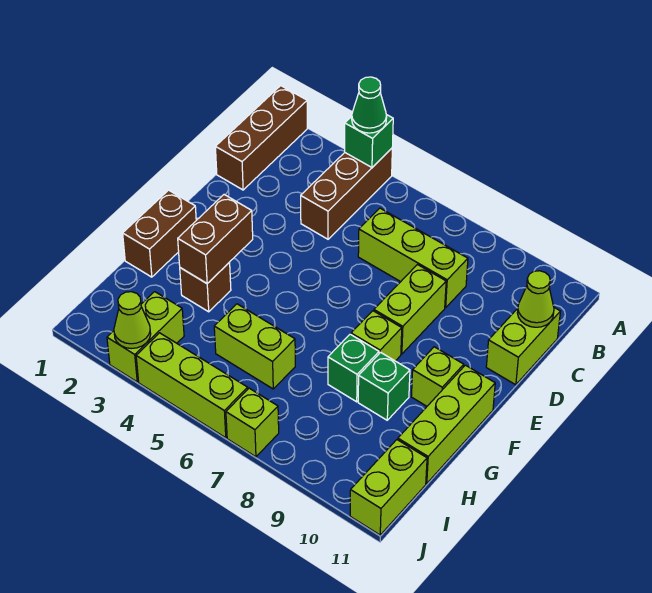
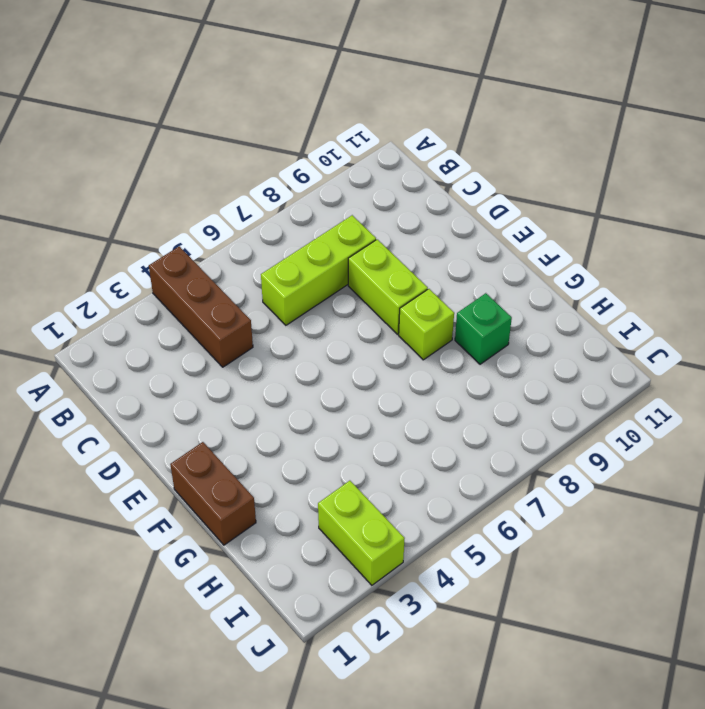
none -> brown 1x3 brick [215,86,307,190]
none -> lime 1x2 brick [486,308,560,385]
none -> lime 1x1 brick [411,347,464,406]

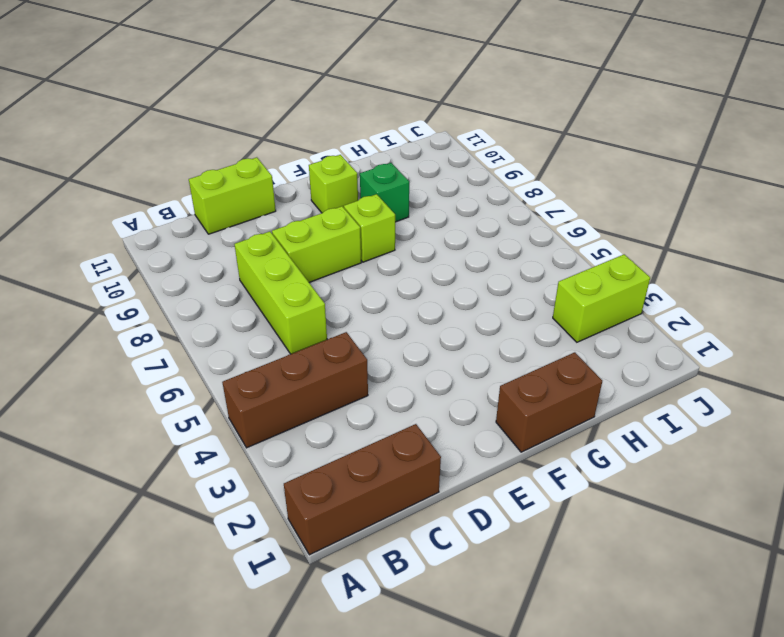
none -> lime 1x3 brick [398,365,495,484]
none -> brown 1x1 brick [180,263,231,312]
none -> green 1x1 brick [328,334,379,402]

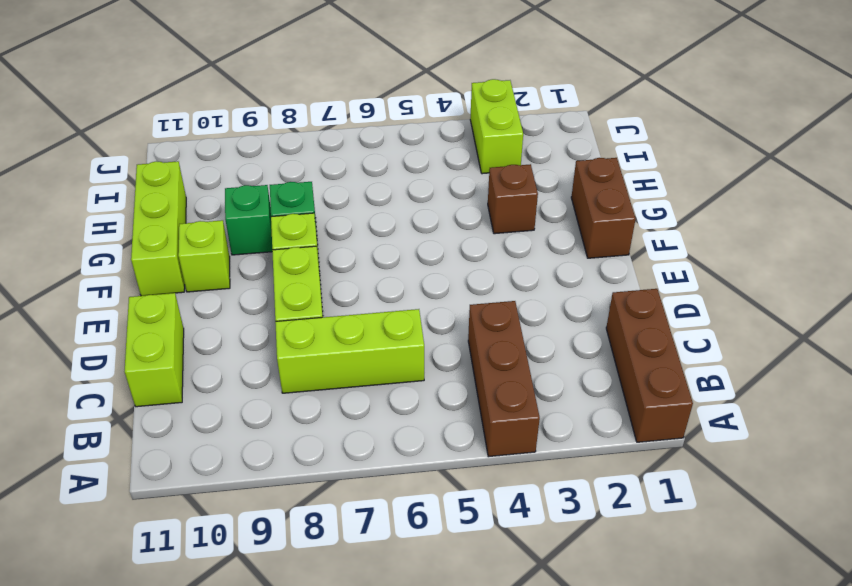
none -> lime 1x2 brick [214,304,295,389]
none -> lime 1x2 brick [350,440,427,535]
none -> lime 1x3 brick [136,333,248,438]

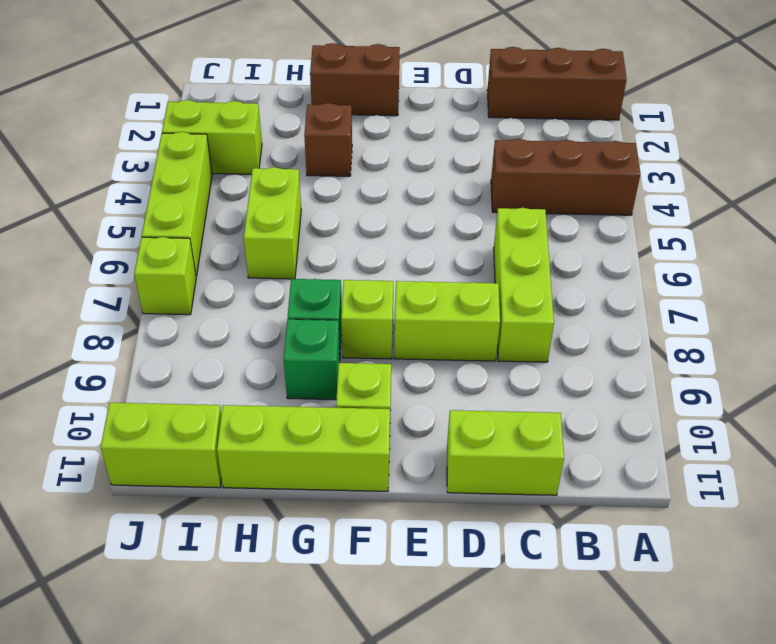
none -> green 1x1 brick [345,115,393,167]
none -> lime 1x1 cone [517,271,554,327]
none -> brown 1x2 brick [178,195,253,284]

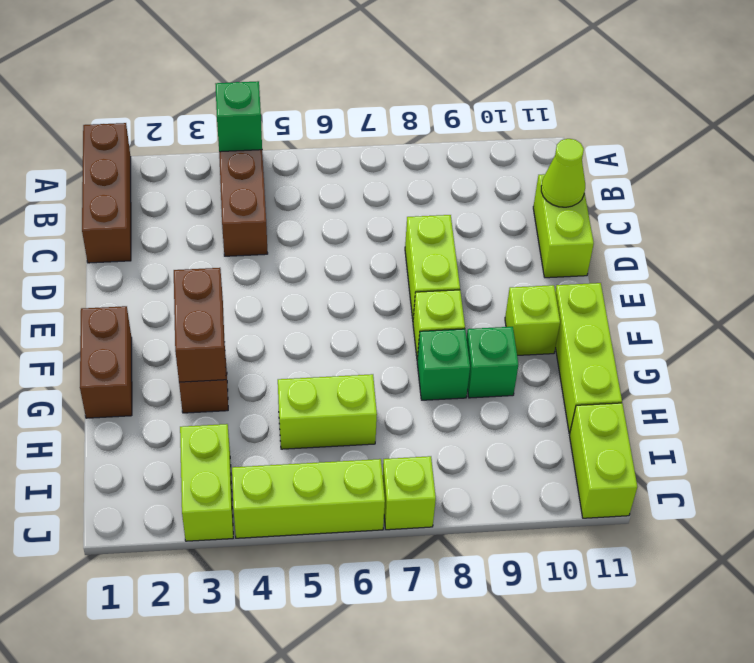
none -> lime 1x3 brick [358,208,468,308]
none -> lime 1x1 cone [114,292,151,349]
none -> green 1x1 cone [352,77,387,133]

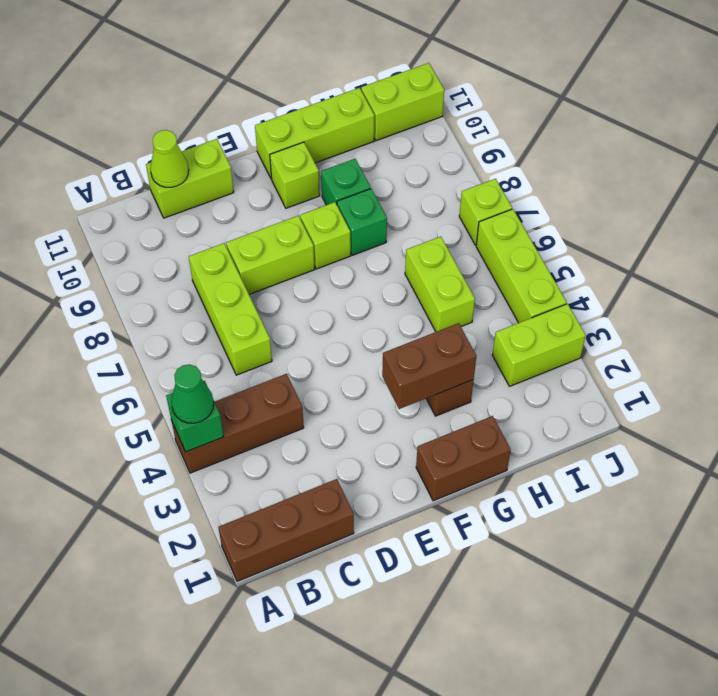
none -> lime 1x1 cone [114,292,151,349]

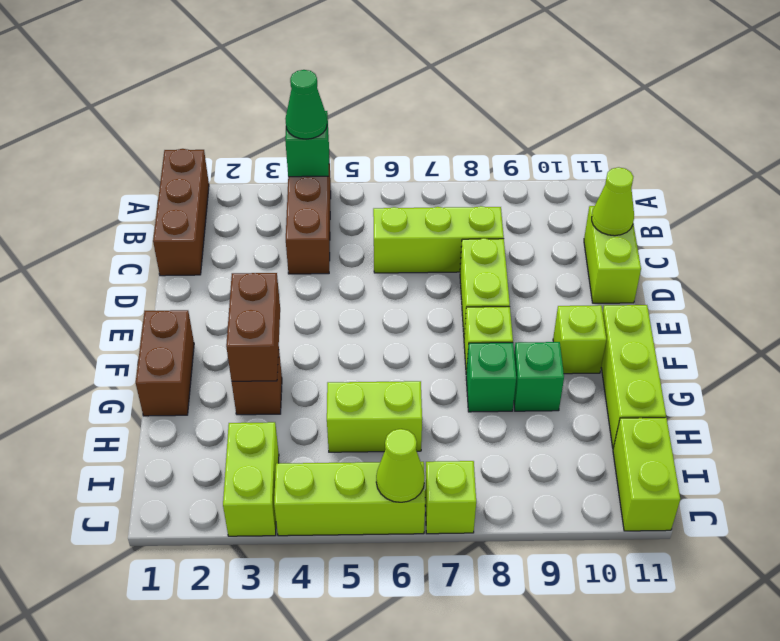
lime 1x1 cone [376,429,425,502] -> lime 1x1 cone moved to [114,292,151,349]

